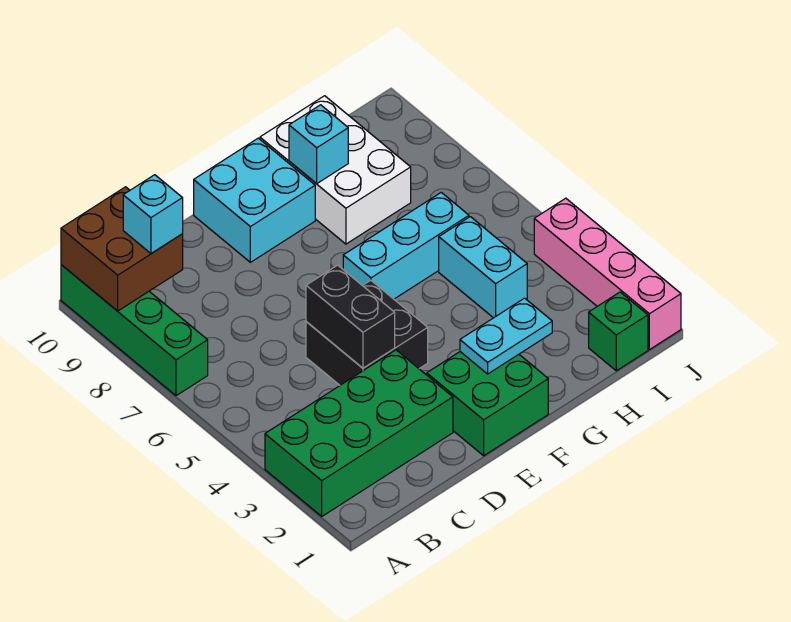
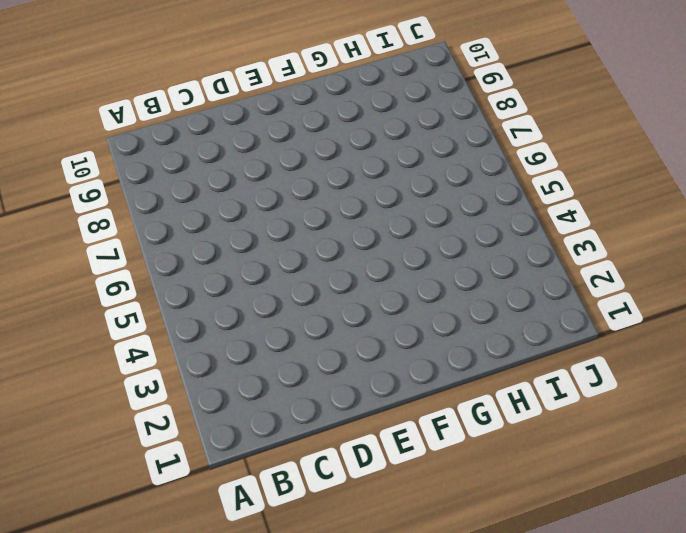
none -> green 2x4 brick [265,350,453,516]
none -> green 1x4 brick [61,265,208,396]
none -> black 2x2 brick [306,280,428,385]

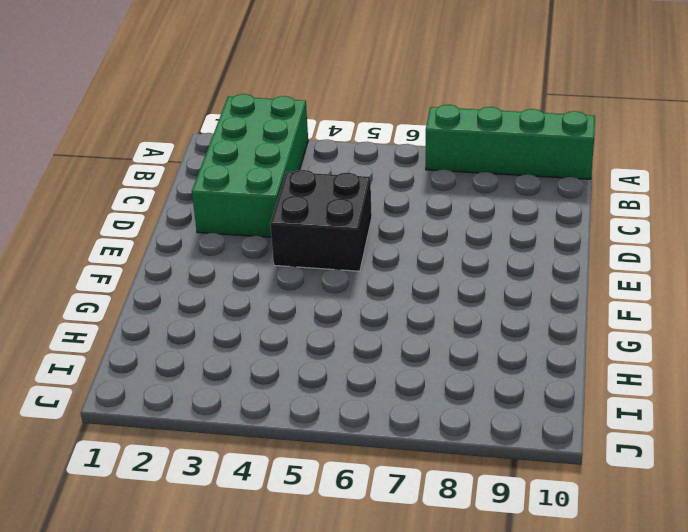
none -> green 2x2 brick [427,352,548,456]
none -> cyan 2x2 brick [194,138,315,262]
none -> cyan 1x3 brick [343,193,469,299]

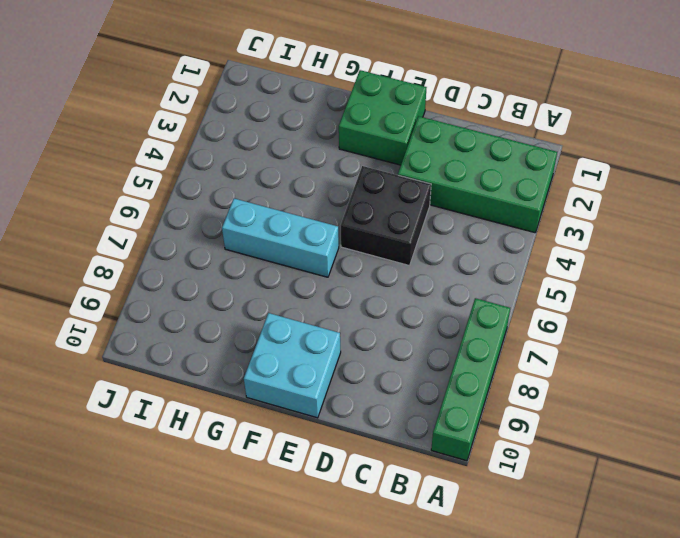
none -> white 2x3 brick [260,96,411,244]
none -> cyan 1x2 brick [439,217,527,318]
none -> green 1x1 brick [589,292,648,371]

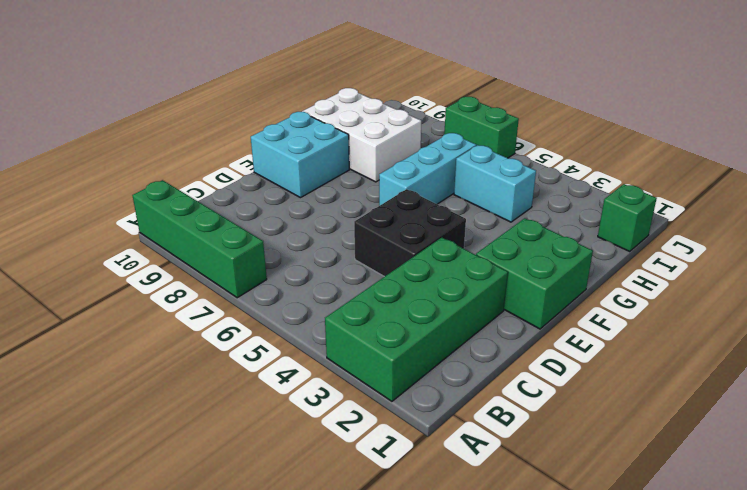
green 1x2 brick [444,97,519,158] -> none
none -> pink 1x4 brick [534,198,681,350]
none -> brown 2x2 brick [61,187,183,311]
none -> black 1x2 brick [306,265,395,368]

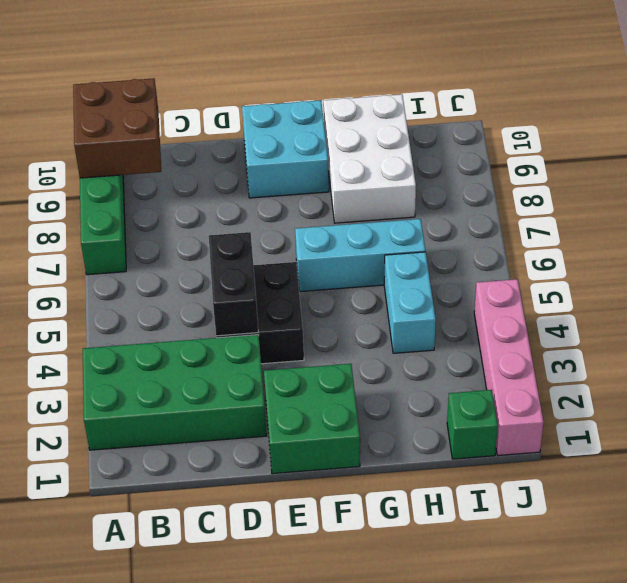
none -> cyan 1x2 plate [460,298,552,374]
none -> cyan 1x1 brick [289,105,348,184]
none -> cyan 1x1 brick [123,175,183,253]

